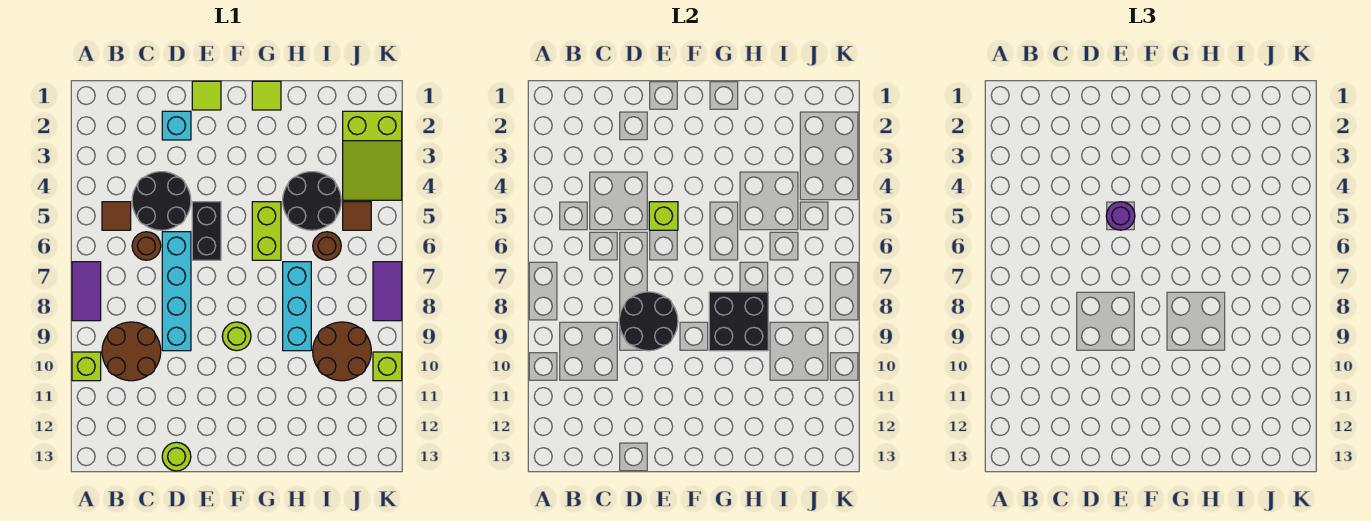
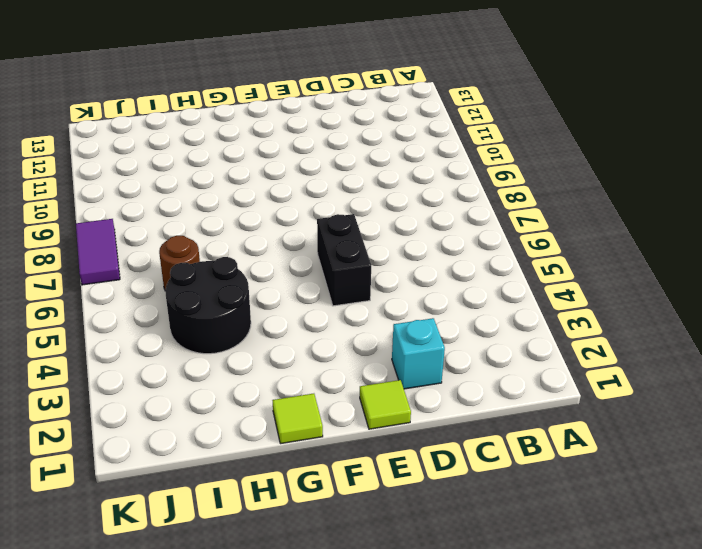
none -> purple 1x2 tile [72,262,101,321]
none -> lime 1x1 brick [72,352,101,381]
none -> brown 1x1 tile [102,202,131,230]

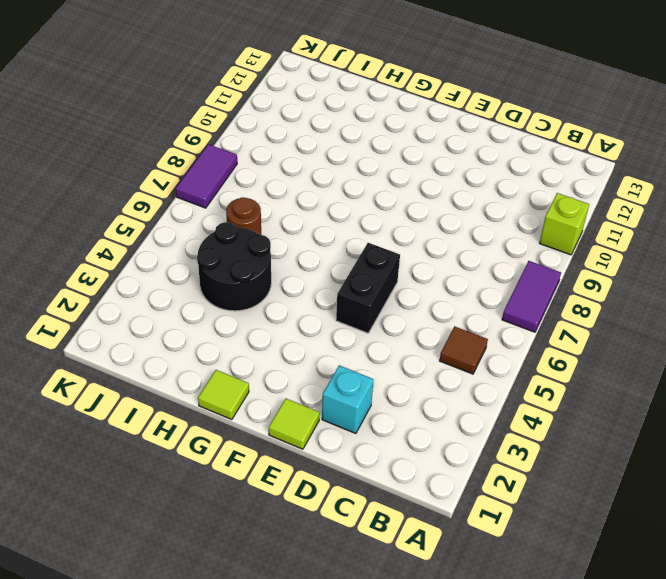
none -> brown 2x2 round brick [102,322,161,381]
none -> black 2x2 round brick [132,172,191,230]
none -> brown 1x1 round brick [132,232,161,260]

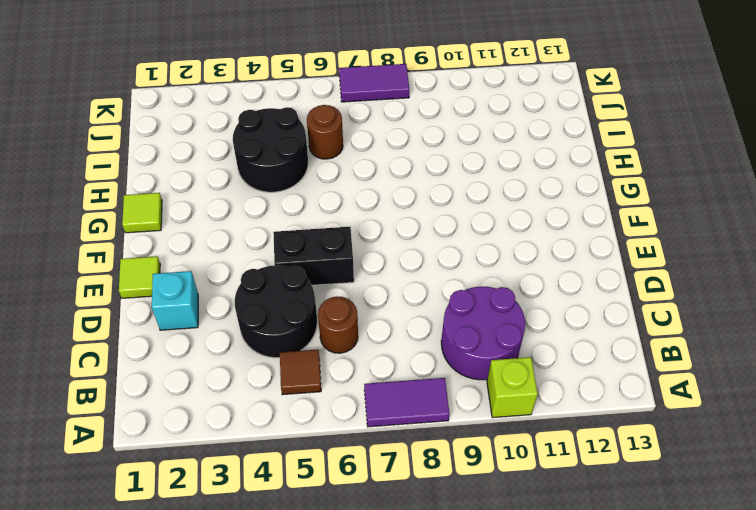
purple 2x2 round brick [441,287,525,380] -> brown 2x2 round brick [102,322,161,381]
none -> cyan 1x4 brick [162,232,191,351]
none -> lime 1x1 round brick [162,442,191,471]
none -> lime 1x1 round brick [222,322,251,351]

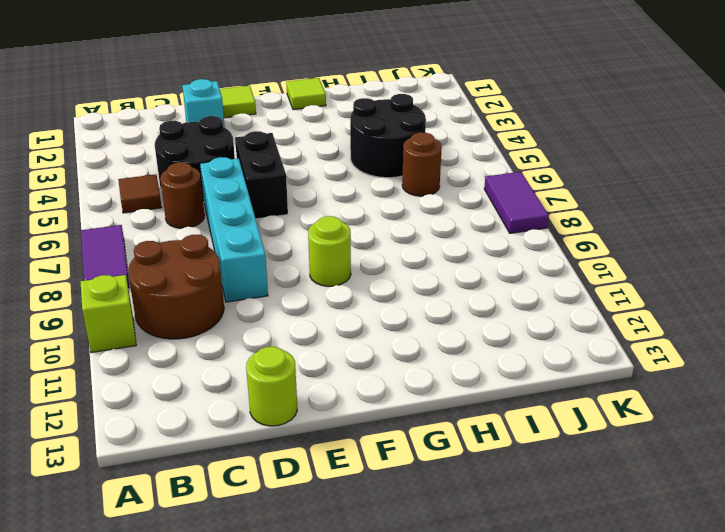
none -> lime 1x2 brick [252,202,281,260]
none -> cyan 1x3 brick [283,262,311,351]
none -> brown 2x2 round brick [313,322,371,381]

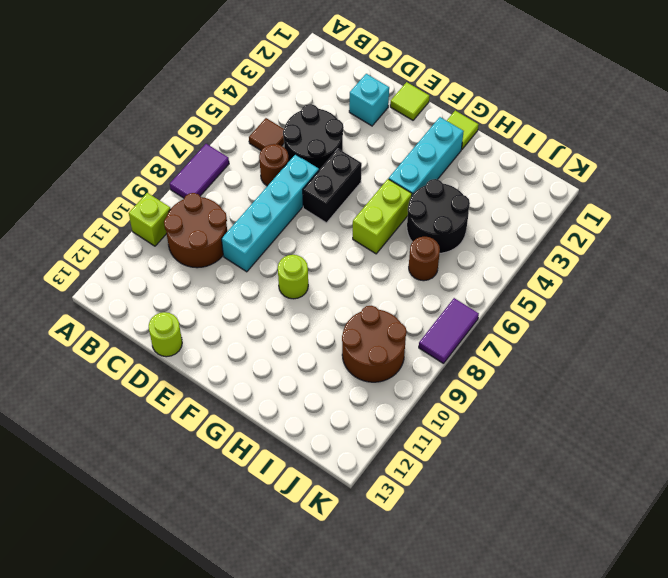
cyan 1x3 brick [389,117,464,195] -> cyan 1x3 brick moved to [283,262,311,351]
none -> lime 2x3 slope [343,111,402,200]
none -> brown 1x1 tile [343,202,371,230]
none -> lime 1x1 brick [373,352,402,381]

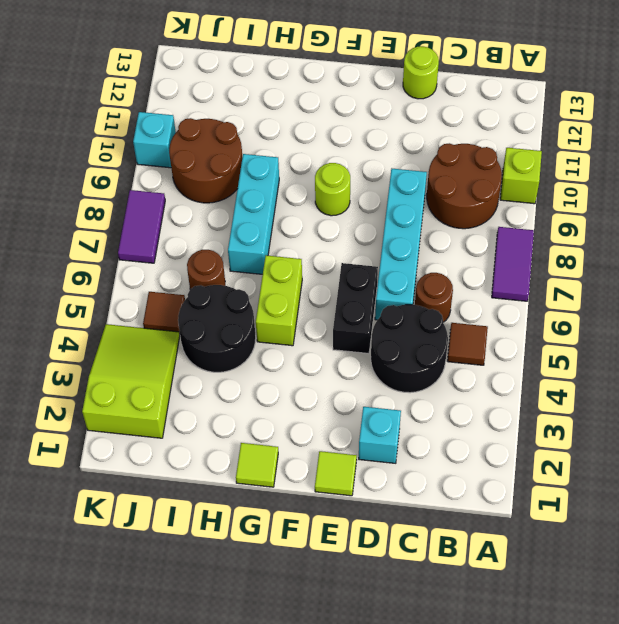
cyan 1x1 brick [133,112,176,168] -> lime 1x1 brick [373,352,402,381]
none -> black 2x2 round brick [619,292,678,351]
none -> lime 1x1 brick [649,202,678,230]
none -> black 2x2 brick [709,292,768,351]

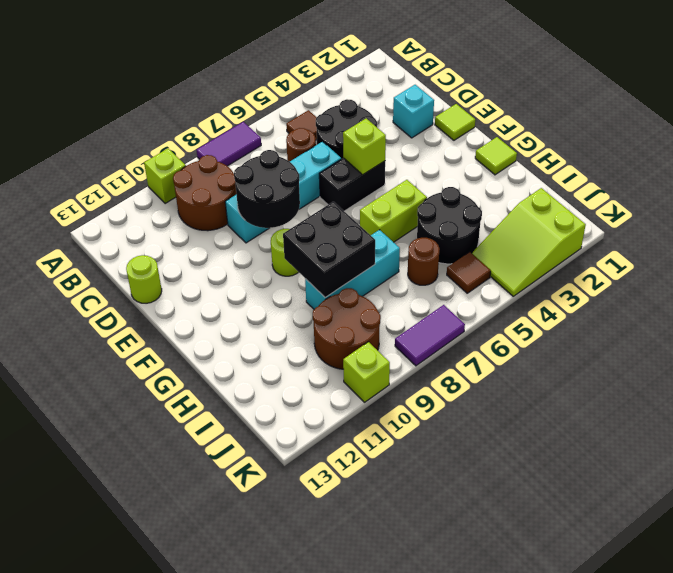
none -> purple 1x1 round brick [1106,202,1135,230]

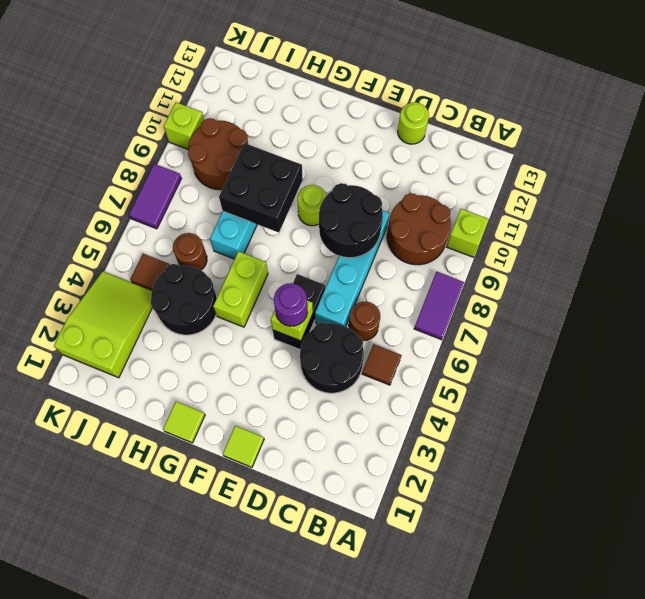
none -> cyan 1x1 brick [162,111,191,140]

